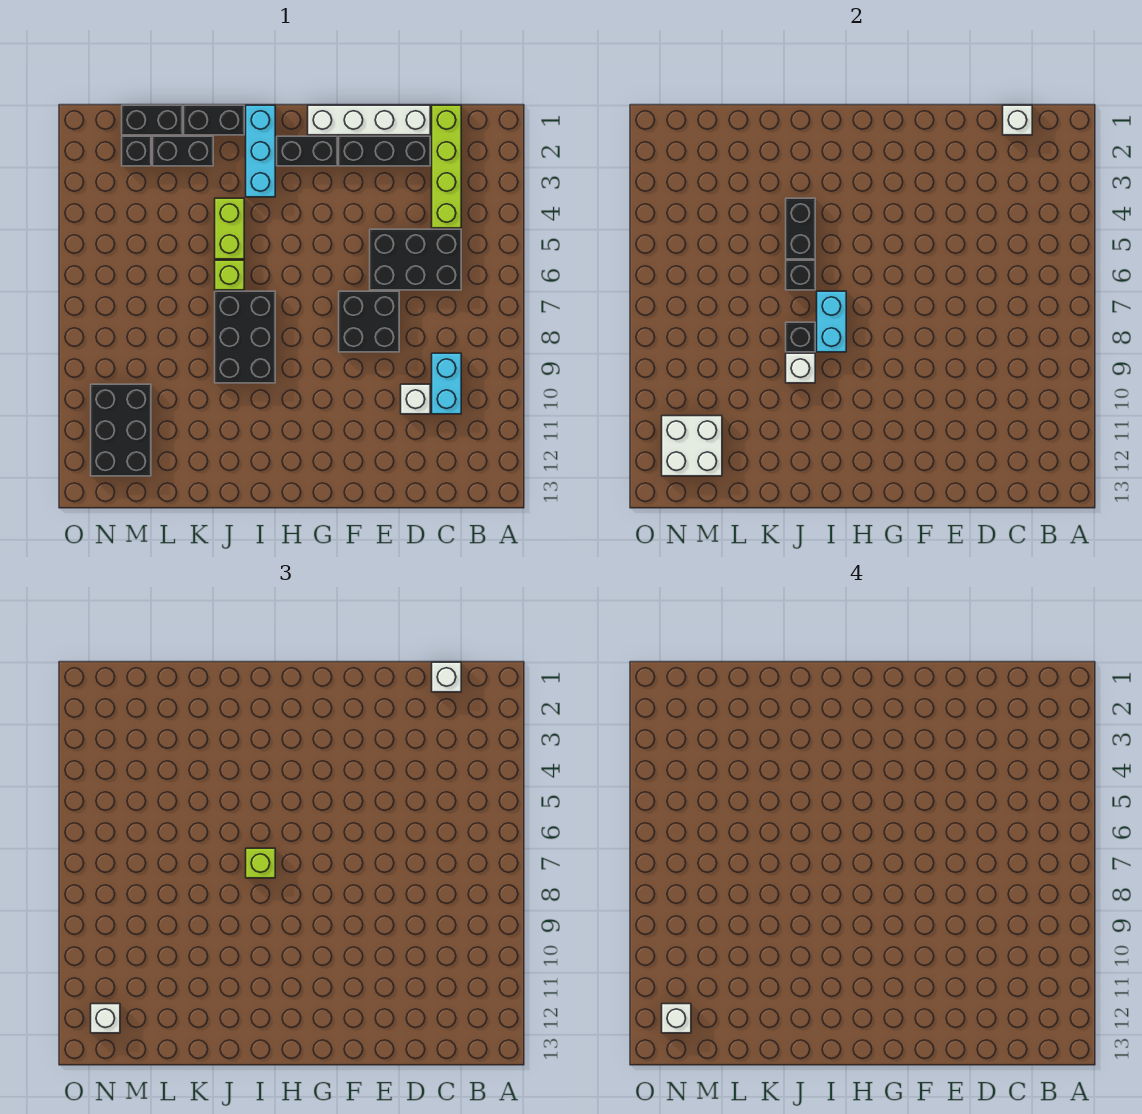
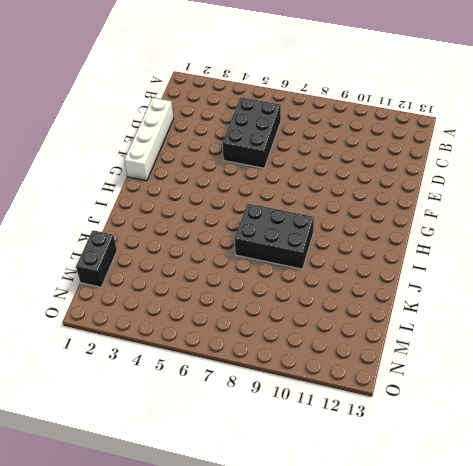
none -> lime 1x4 brick [432,105,461,228]
none -> cyan 1x2 brick [432,353,461,414]
none -> black 1x3 brick [339,136,430,166]

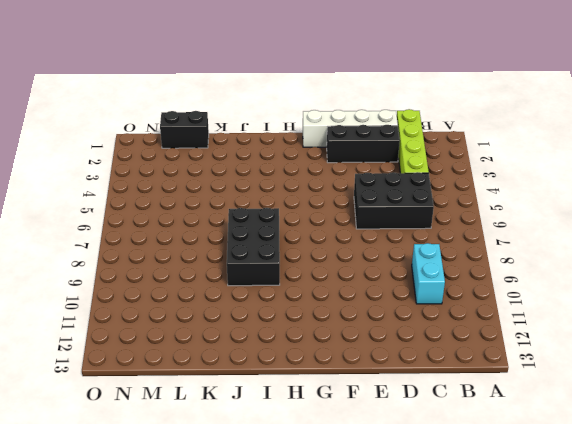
none -> white 1x1 brick [401,384,430,414]
none -> black 2x2 brick [339,291,399,352]
none -> black 1x2 brick [277,136,337,166]

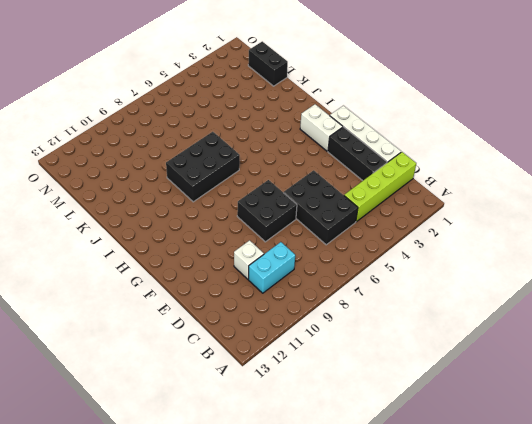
white 1x2 brick [300,104,343,151] -> black 1x2 brick [277,136,337,166]
none -> cyan 1x3 brick [246,105,275,197]
none -> black 1x2 brick [184,105,244,135]
none -> lime 1x2 brick [215,198,244,259]

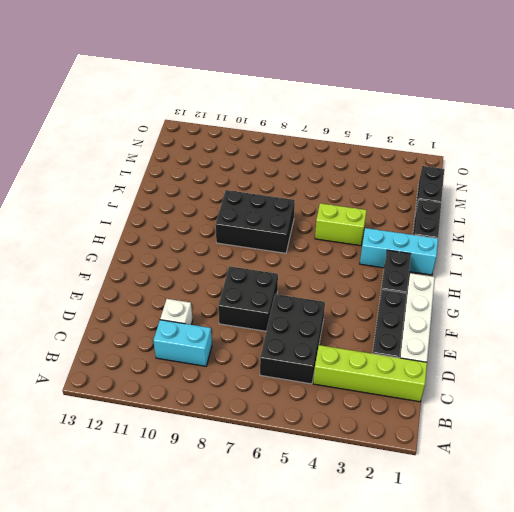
none -> lime 1x1 brick [215,260,244,290]
none -> black 1x2 brick [153,136,213,166]
none -> black 1x1 brick [122,136,151,166]

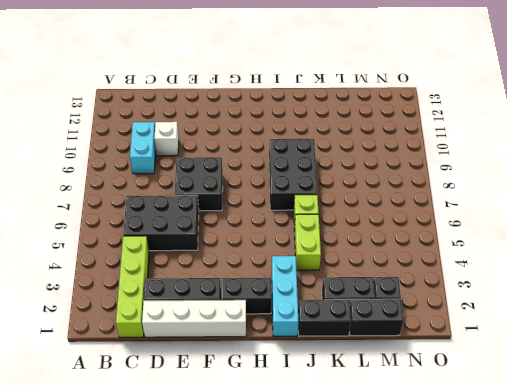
none -> black 2x3 brick [91,384,151,476]
none -> white 1x1 brick [1003,105,1032,135]
none -> cyan 1x2 brick [817,291,846,352]

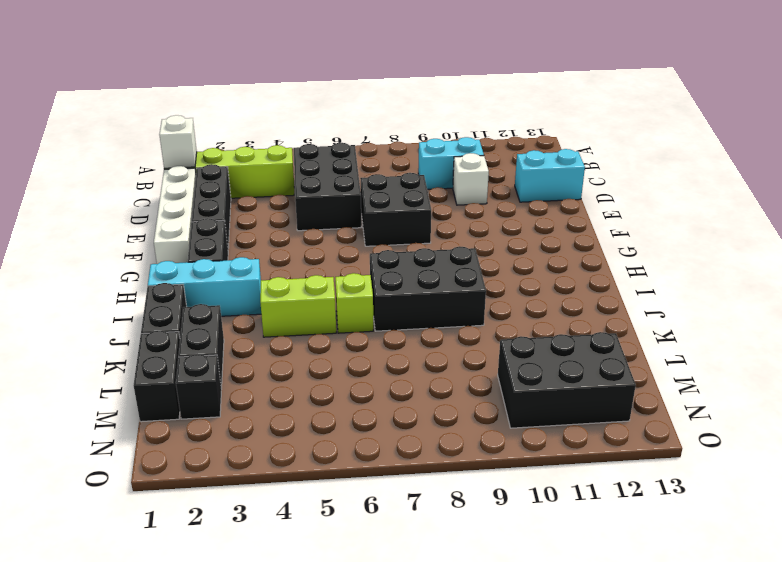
cyan 1x2 brick [515,149,585,202] -> cyan 1x2 brick moved to [817,291,846,352]
none -> black 1x2 brick [786,198,815,259]
none -> black 1x1 brick [786,260,815,290]
none -> black 1x1 brick [786,322,815,352]

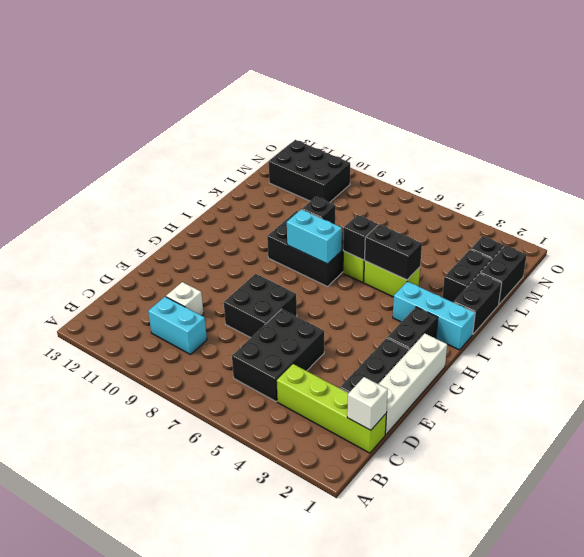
none -> white 1x1 brick [786,353,815,383]
none -> white 2x2 brick [662,416,722,476]
none -> white 1x1 brick [432,662,461,692]

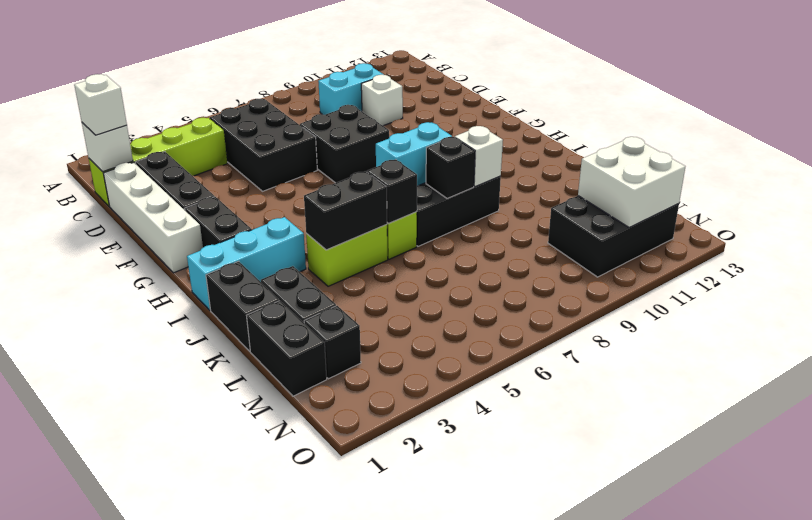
none -> lime 1x1 brick [246,848,275,878]
none -> white 1x1 brick [91,1004,120,1033]
none -> white 1x1 brick [662,1004,691,1033]

